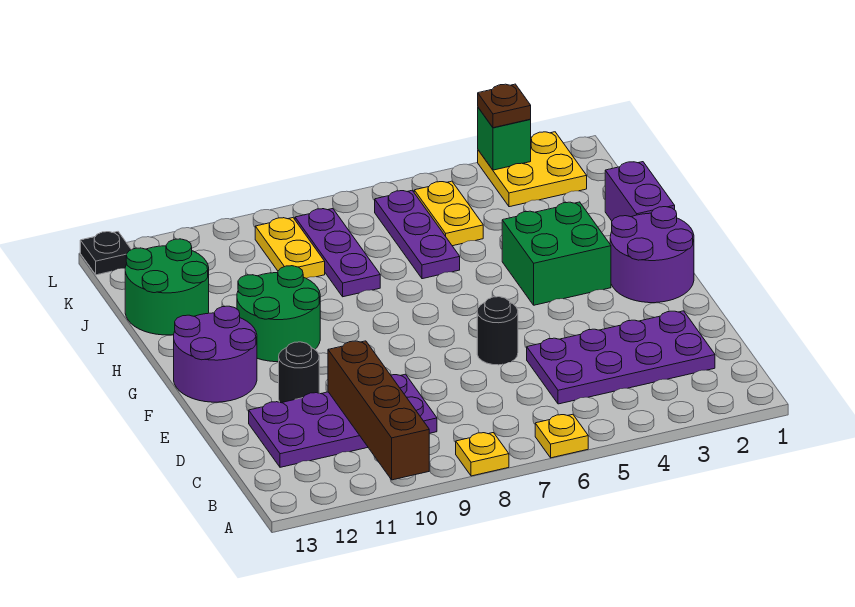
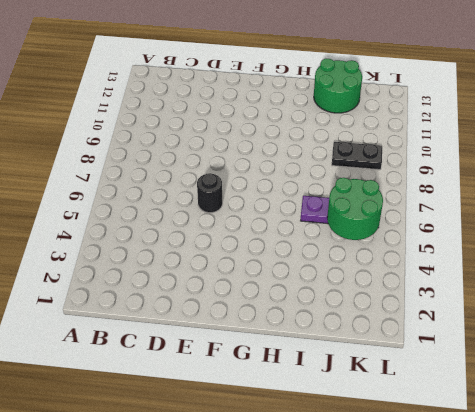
green 2x2 round brick [327,178,383,240] -> green 2x2 round brick moved to [237,266,320,362]
black 1x2 plate [332,142,382,170] -> yellow 1x2 plate [255,218,325,278]
none -> yellow 1x1 plate [535,414,588,458]
none -> yellow 1x1 plate [456,433,509,476]
none -> purple 2x4 plate [527,311,715,404]

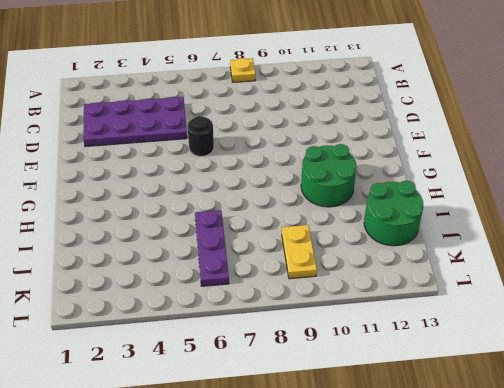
none -> yellow 1x1 plate [535,414,588,458]
none -> purple 2x4 plate [249,374,437,467]
none -> black 1x1 round brick [279,342,319,403]

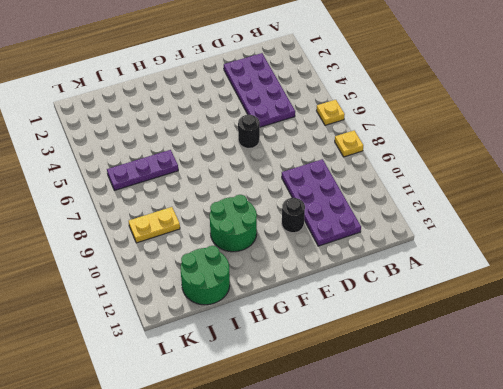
none -> purple 2x2 round brick [610,207,694,303]
none -> purple 2x2 round brick [174,306,257,402]
none -> green 2x2 brick [502,202,611,305]

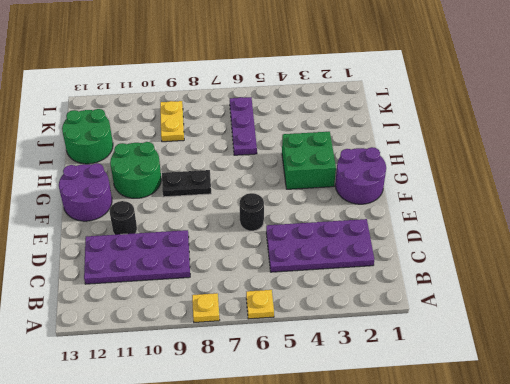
black 1x2 plate [162,170,211,197] -> none
none -> purple 1x2 brick [605,162,675,221]
none -> purple 1x3 plate [295,209,380,297]
none -> yellow 1x2 plate [414,181,483,246]

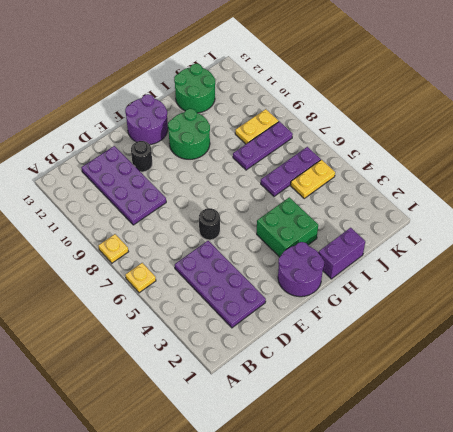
none -> yellow 2x2 plate [478,132,587,207]
none -> black 1x1 plate [80,232,131,275]
none -> brown 1x4 brick [328,341,429,480]

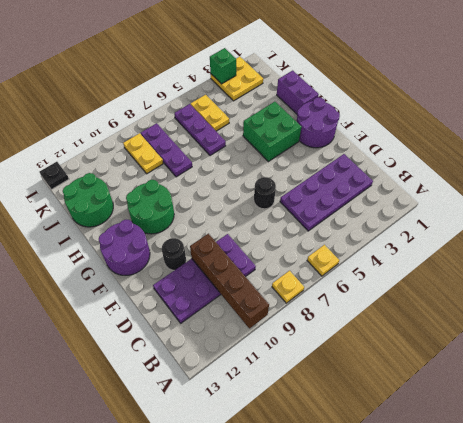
none -> brown 1x1 plate [478,84,531,128]

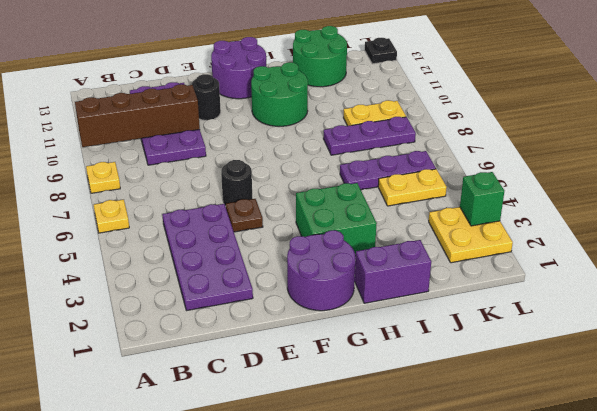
brown 1x1 plate [226,199,263,232] -> brown 1x1 plate moved to [478,84,531,128]

